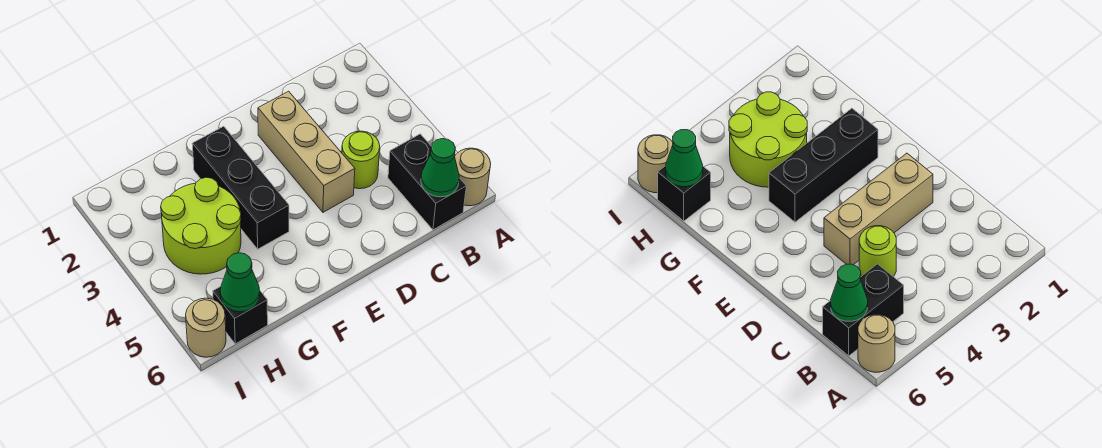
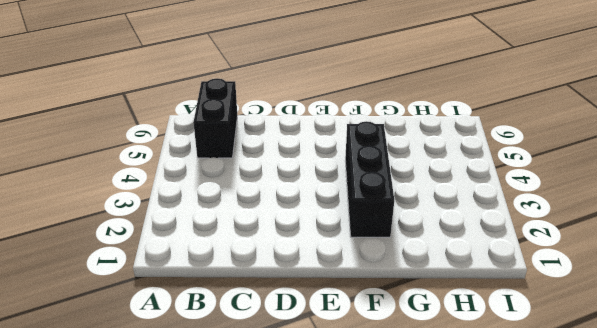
none -> tan 1x1 round brick [455,148,491,206]
none -> lime 1x1 round brick [342,131,380,189]

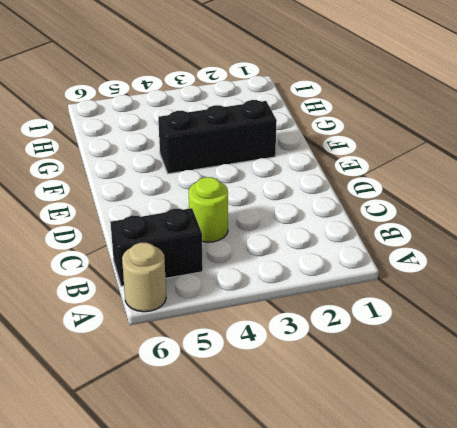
none -> tan 1x3 brick [258,91,355,212]
none -> lime 2x2 round brick [161,177,241,274]

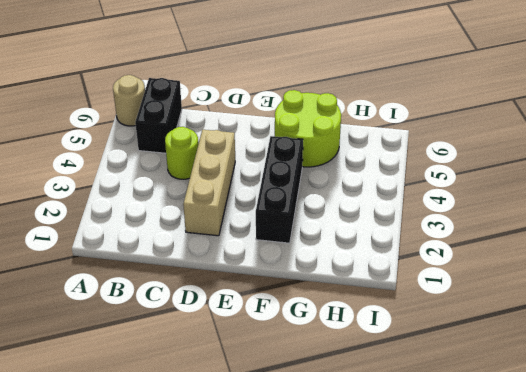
lime 2x2 round brick [275,90,341,167] -> lime 2x2 round brick moved to [161,177,241,274]
none -> black 1x1 brick [213,286,268,344]
none -> tan 1x1 round brick [186,298,226,357]

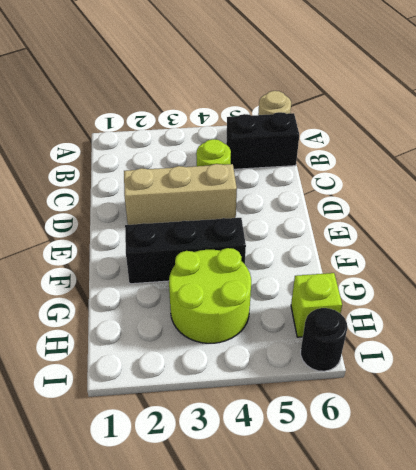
lime 1x1 brick [291,273,342,337] -> black 1x1 brick [213,286,268,344]
black 1x1 round brick [301,308,347,371] -> tan 1x1 round brick [186,298,226,357]
none -> green 1x1 cone [421,139,459,197]
none -> green 1x1 cone [220,253,260,312]

